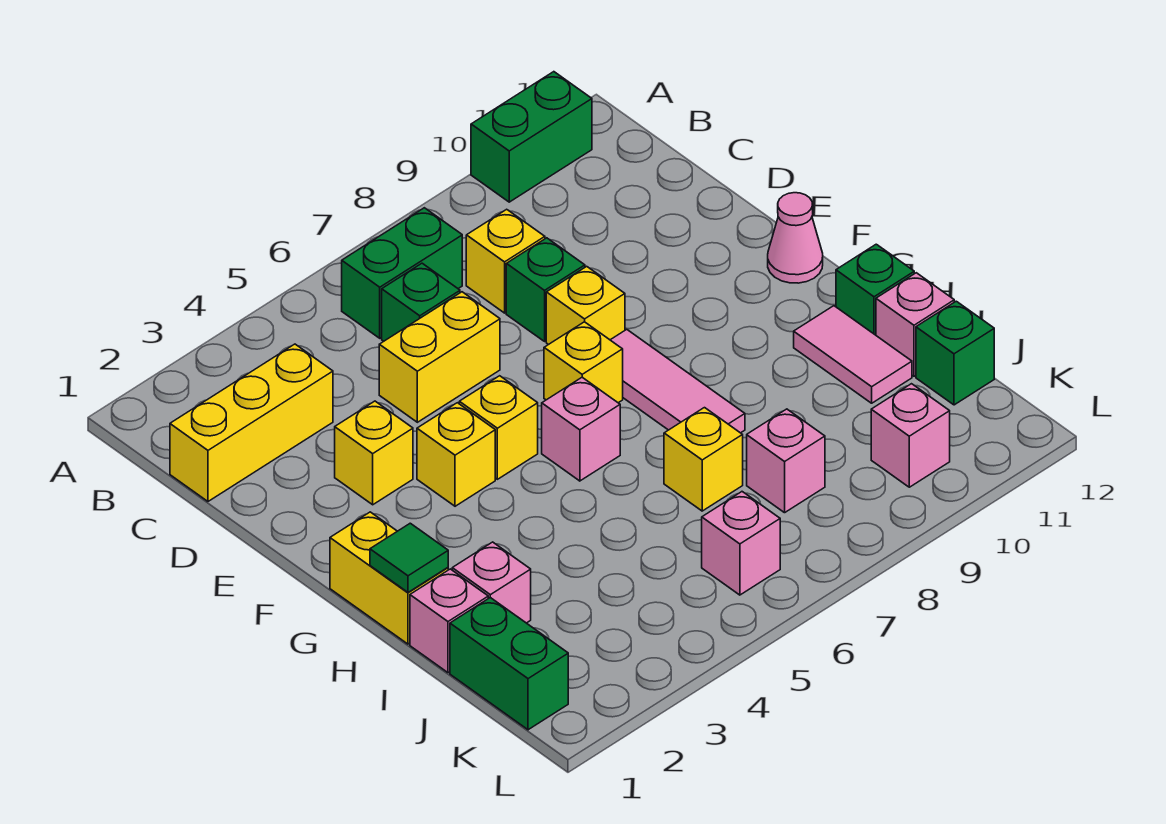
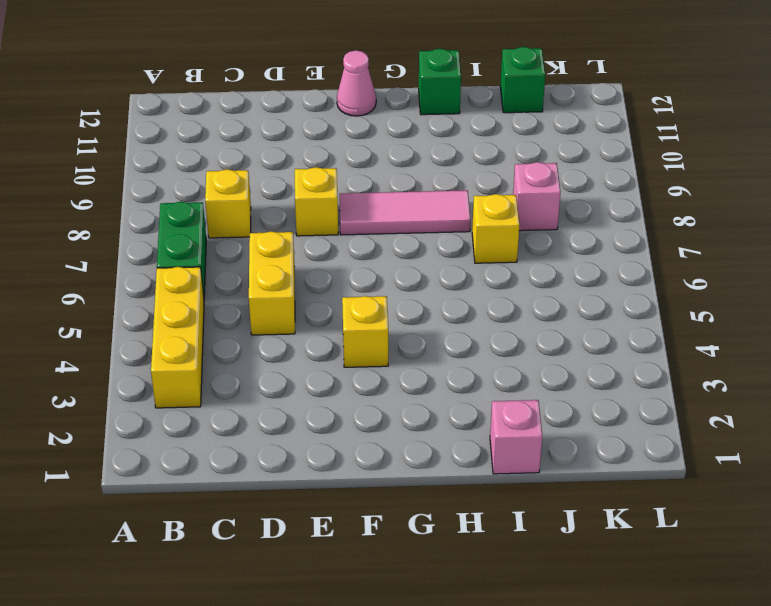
yellow 1x3 brick [151,267,204,408] -> yellow 1x3 brick moved to [170,344,333,501]
none -> green 1x2 brick [471,72,592,202]
none -> green 1x1 brick [382,263,460,341]
none -> green 1x1 brick [506,238,585,341]

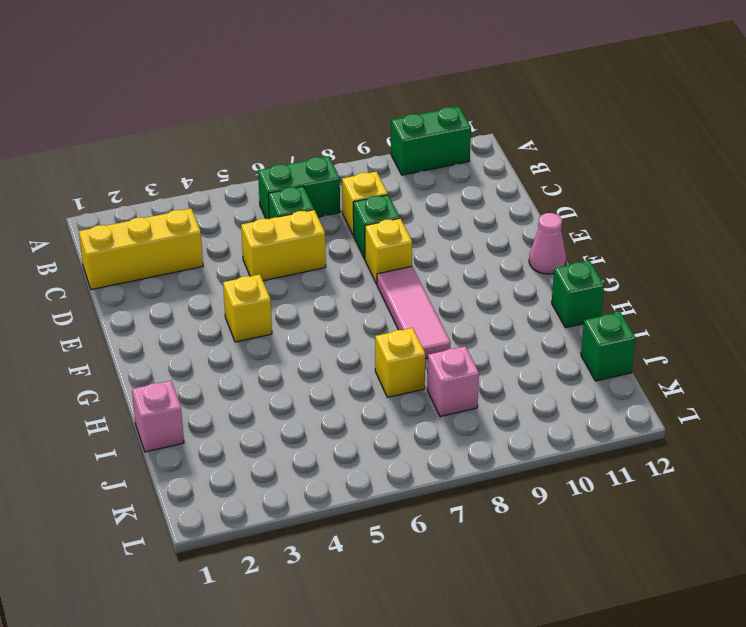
none -> yellow 1x1 brick [335,401,413,505]
none -> yellow 1x1 brick [459,376,538,479]
none -> yellow 1x1 brick [544,322,623,403]

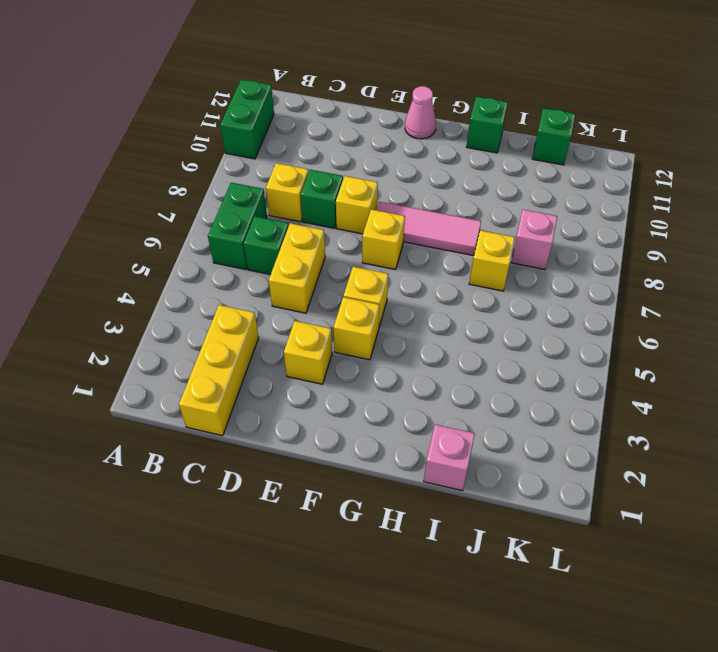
none -> yellow 1x2 brick [330,512,448,644]
none -> pink 1x1 brick [542,377,620,481]
none -> pink 1x2 tile [794,306,912,403]

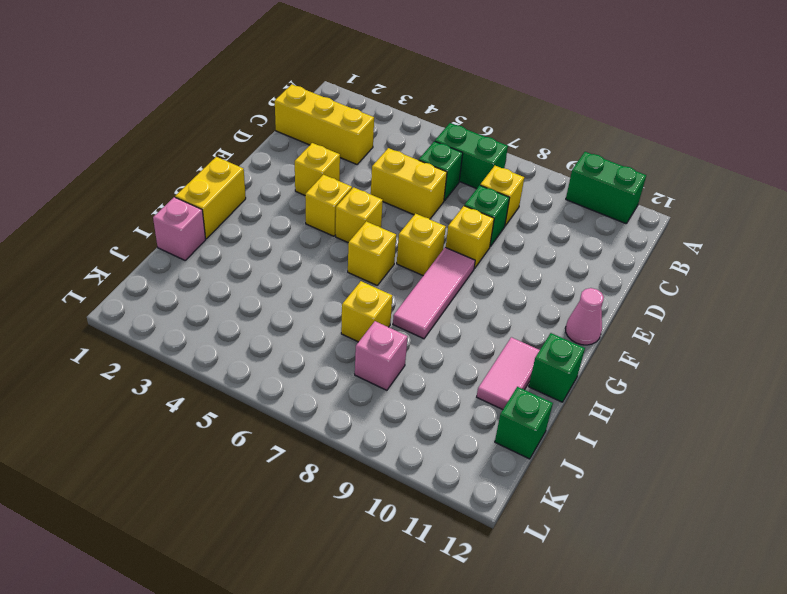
yellow 1x1 brick [348,221,396,285] -> pink 1x1 brick [542,377,620,481]
none -> pink 1x1 brick [452,542,531,623]
none -> pink 1x1 brick [876,273,954,376]
none -> green 1x2 brick [450,598,568,730]

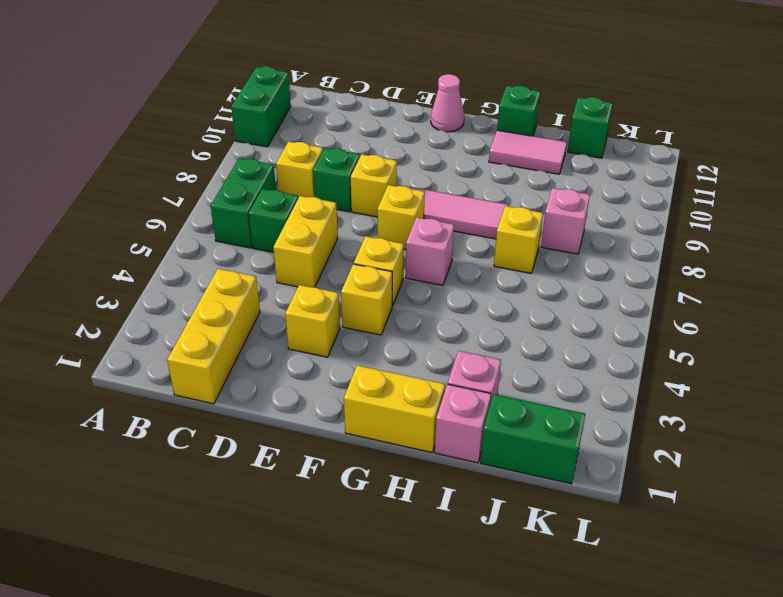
none -> pink 1x1 brick [876,273,954,376]
none -> pink 1x1 brick [702,492,780,595]
none -> pink 1x1 brick [871,384,950,487]

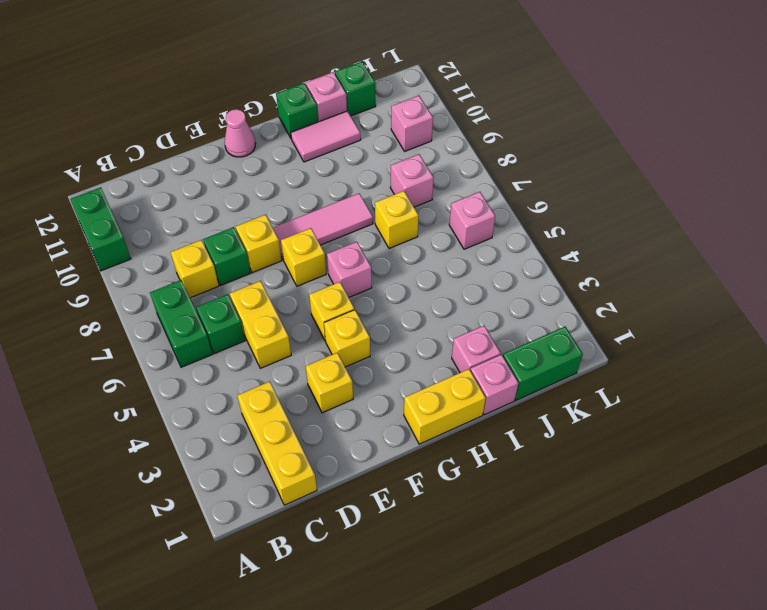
none -> green 1x1 tile [370,523,448,592]

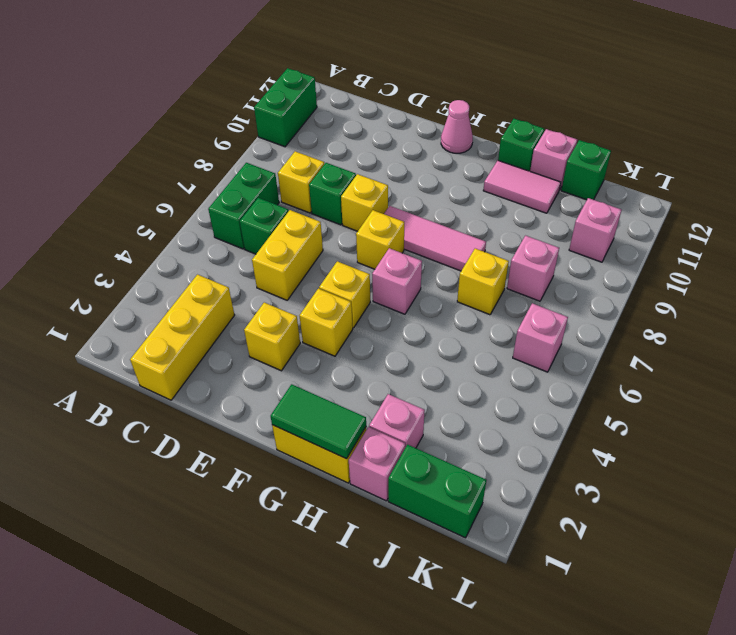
green 1x2 tile [271,384,366,459] -> green 1x1 tile [370,523,448,592]

